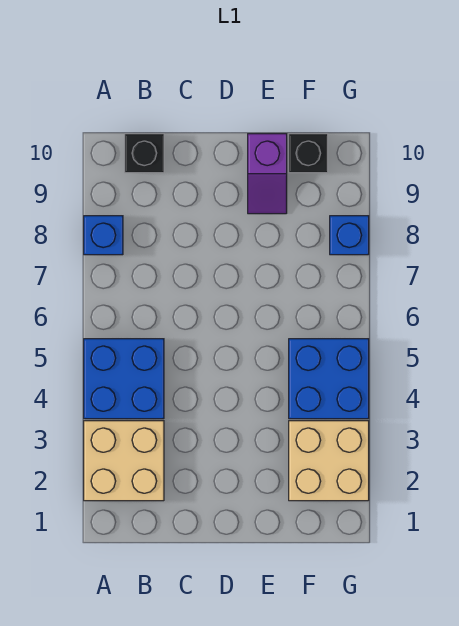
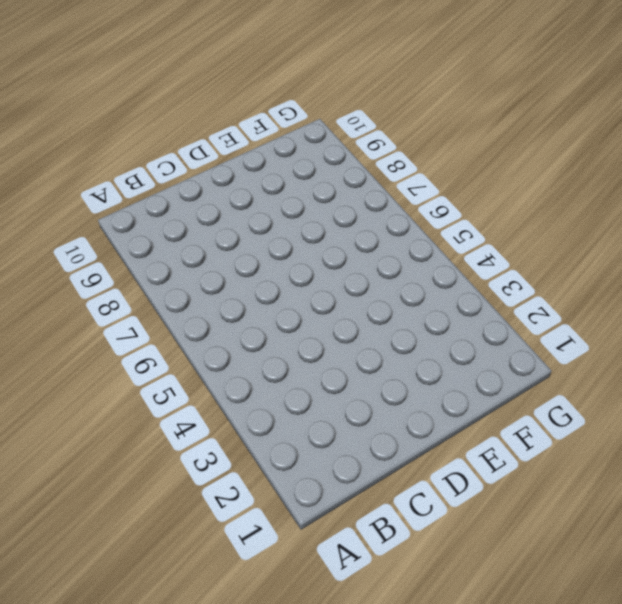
none -> tan 2x2 brick [84,421,164,501]
none -> blue 2x2 brick [84,339,164,419]

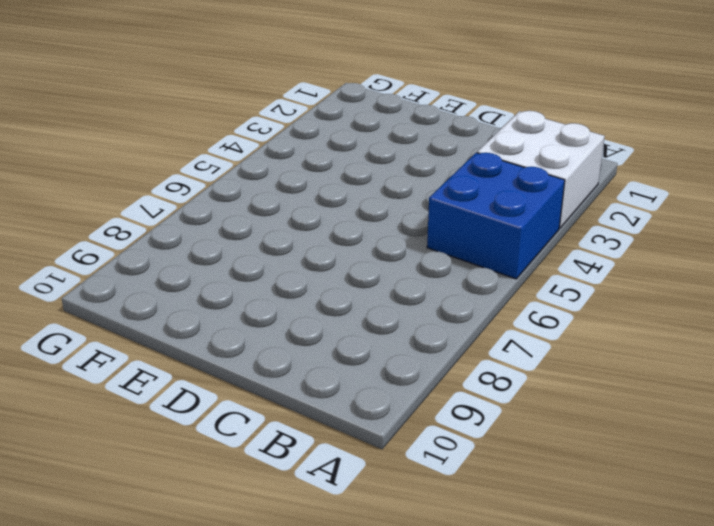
white 2x2 brick [477,111,605,228] -> tan 2x2 brick [84,421,164,501]
none -> blue 1x1 brick [84,216,123,255]
none -> black 1x1 brick [125,134,164,173]

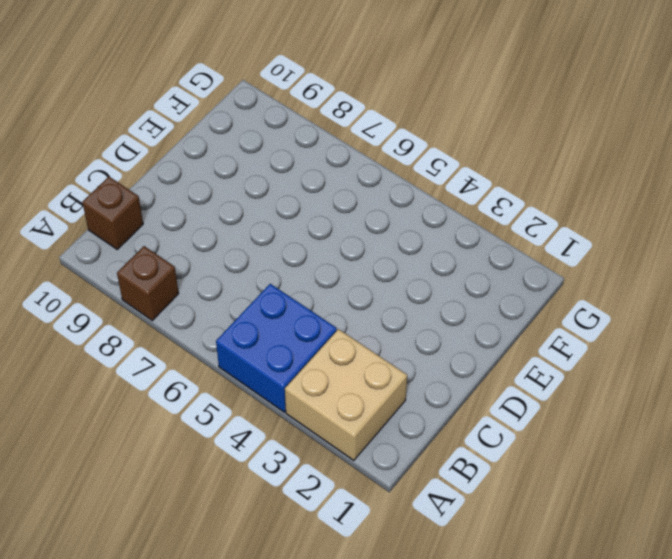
brown 1x1 brick [117,246,179,320] -> blue 1x1 brick [84,216,123,255]
brown 1x1 brick [82,177,143,249] -> black 1x1 brick [125,134,164,173]
none -> purple 1x2 slope [248,134,287,214]
none -> tan 2x2 brick [289,421,369,501]

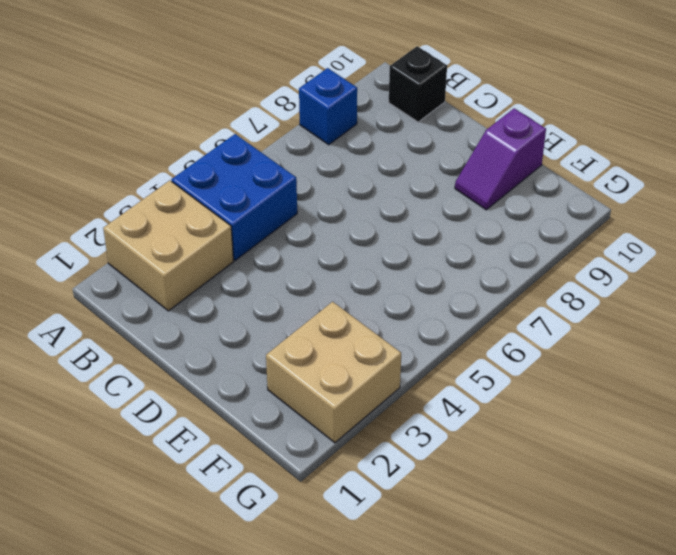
none -> blue 2x2 brick [289,339,369,419]
none -> black 1x1 brick [289,134,328,173]

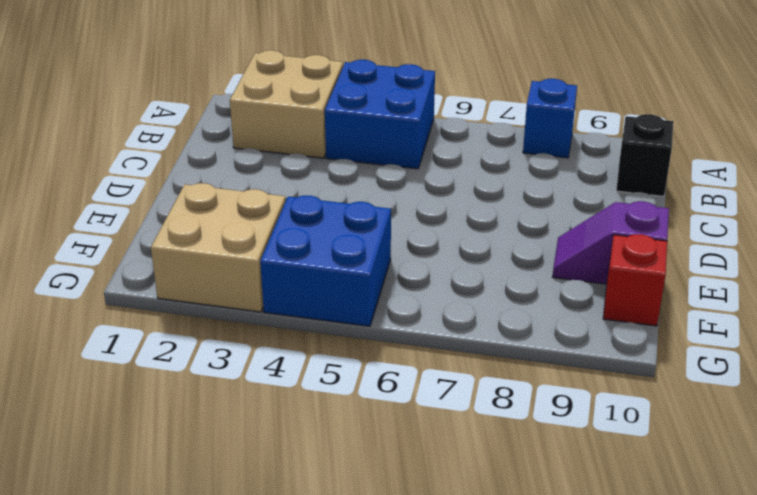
red 1x1 brick [603,234,667,326] -> black 1x1 brick [289,134,328,173]
none -> blue 1x1 brick [330,216,369,255]

